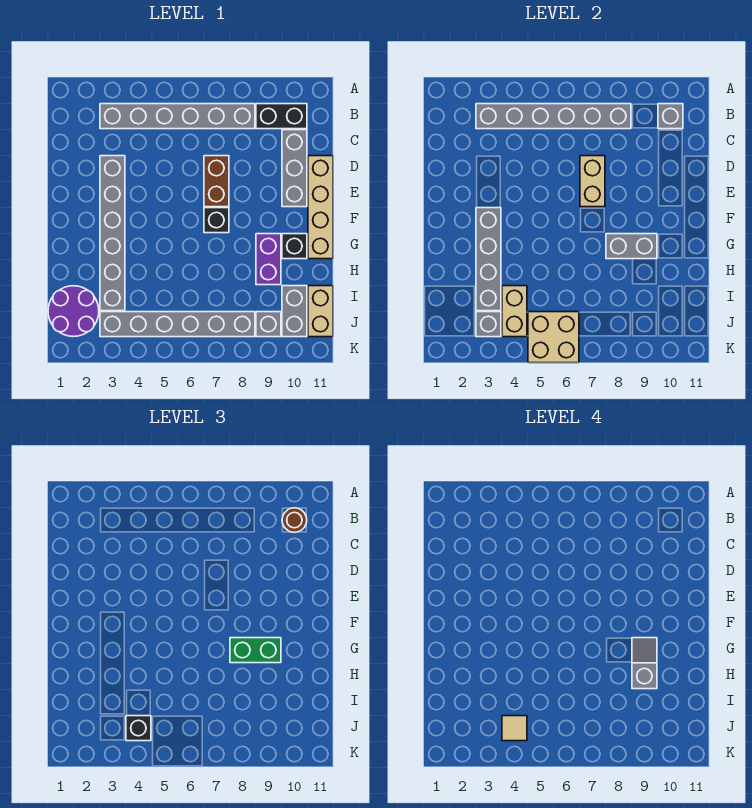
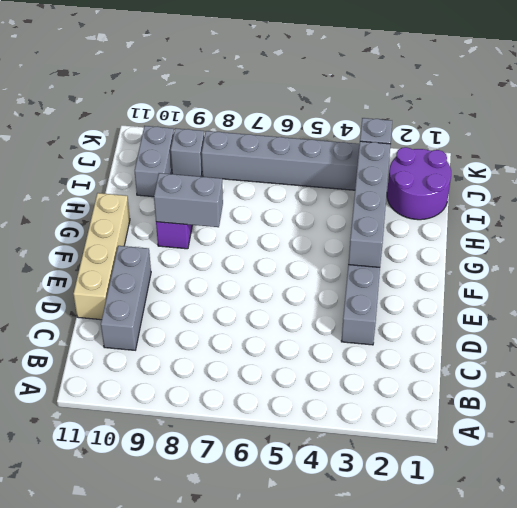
none -> grey 1x6 brick [100,104,255,129]
none -> black 1x2 brick [256,104,307,129]
none -> brown 1x2 brick [204,156,229,207]

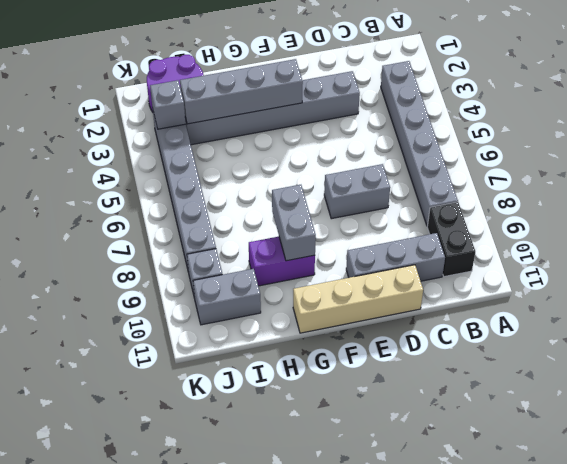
grey 1x2 brick [324,164,390,219] -> brown 1x2 brick [204,156,229,207]
none -> black 1x1 brick [204,208,229,233]
none -> black 1x1 brick [282,234,307,259]
none -> tan 1x2 brick [308,286,333,337]

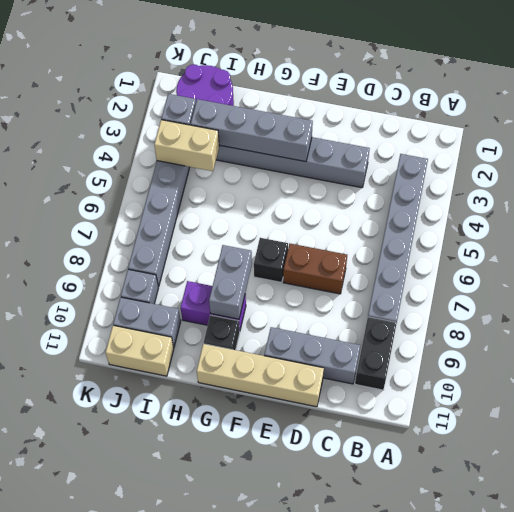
none -> grey 1x6 brick [476,104,631,129]
none -> grey 1x1 brick [658,104,683,129]
none -> tan 1x2 brick [580,156,605,207]

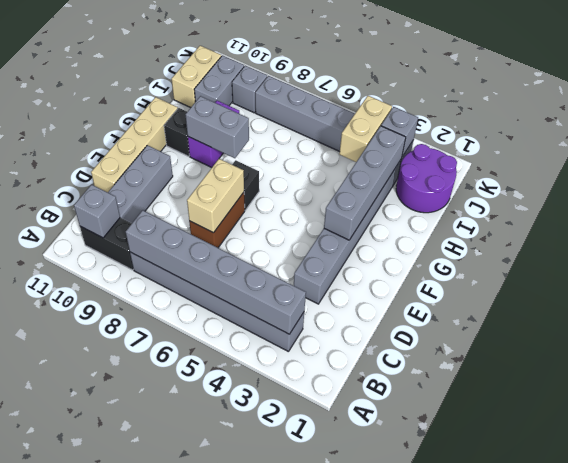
none -> tan 2x2 brick [528,312,579,363]
none -> brown 1x1 round brick [282,508,307,532]
none -> green 1x2 brick [230,638,281,663]

